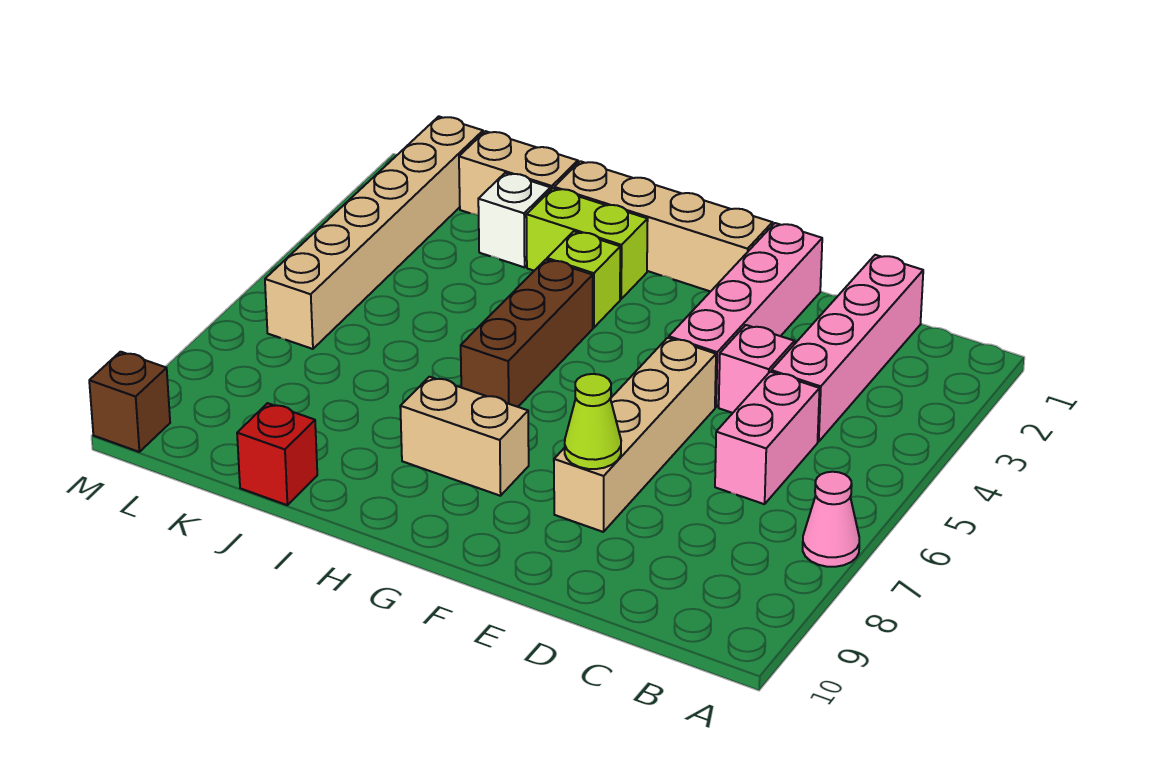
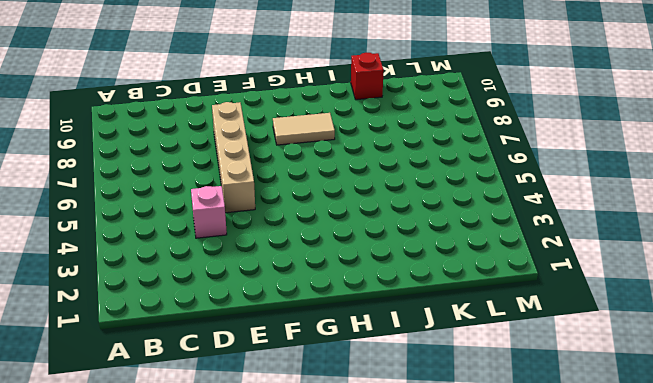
tan 1x2 tile [273,113,335,145] -> tan 1x2 brick [400,377,529,496]
none -> pink 1x1 cone [803,472,859,567]
none -> pink 1x4 brick [771,255,923,442]
none -> pink 1x2 brick [715,372,820,504]

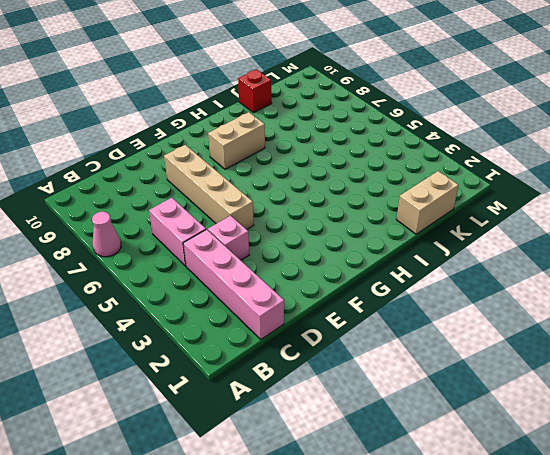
none -> pink 1x4 brick [669,223,822,407]
none -> tan 1x4 brick [554,161,773,292]
none -> lime 1x2 brick [526,188,648,299]

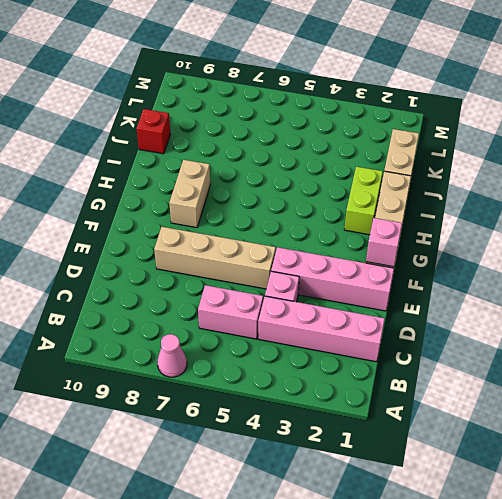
pink 1x1 brick [366,218,402,267] -> none
none -> lime 1x1 brick [547,231,620,328]
none -> brown 1x3 brick [461,260,593,407]
none -> white 1x1 brick [478,173,551,267]

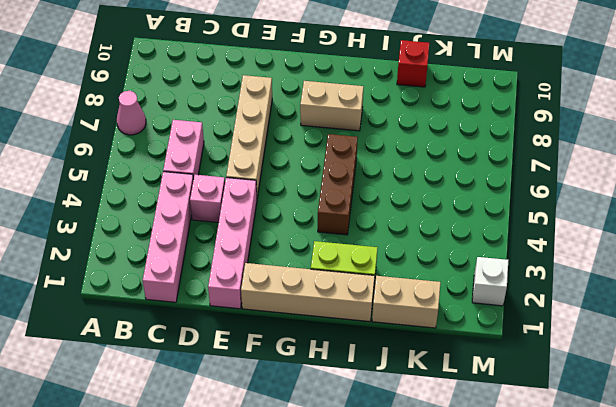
white 1x1 brick [472,257,508,306] -> white 1x1 brick moved to [478,173,551,267]
none -> lime 1x1 brick [547,231,620,328]
none -> tan 1x6 brick [265,116,483,349]
none -> brown 1x1 brick [89,352,170,452]

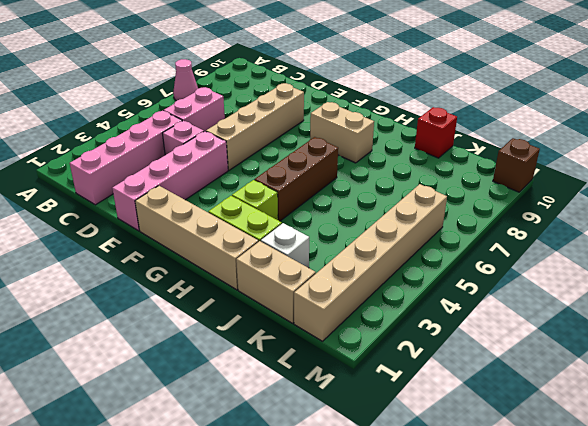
none -> lime 1x1 cone [565,374,621,469]

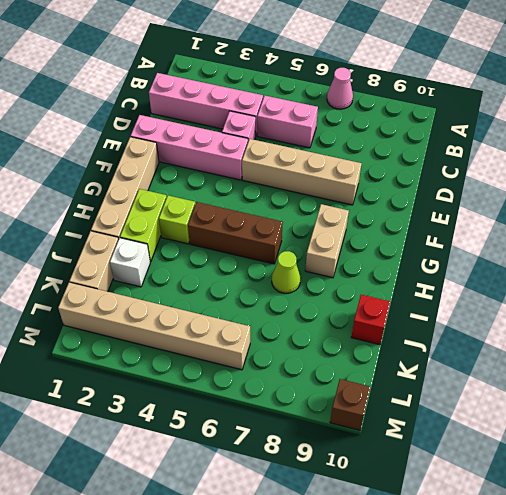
lime 1x1 cone [272,251,301,293] -> lime 1x1 cone moved to [565,374,621,469]

